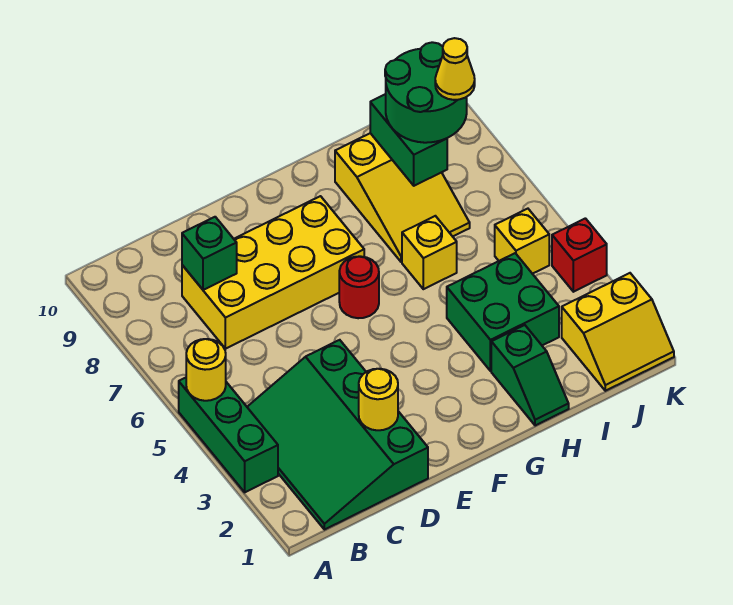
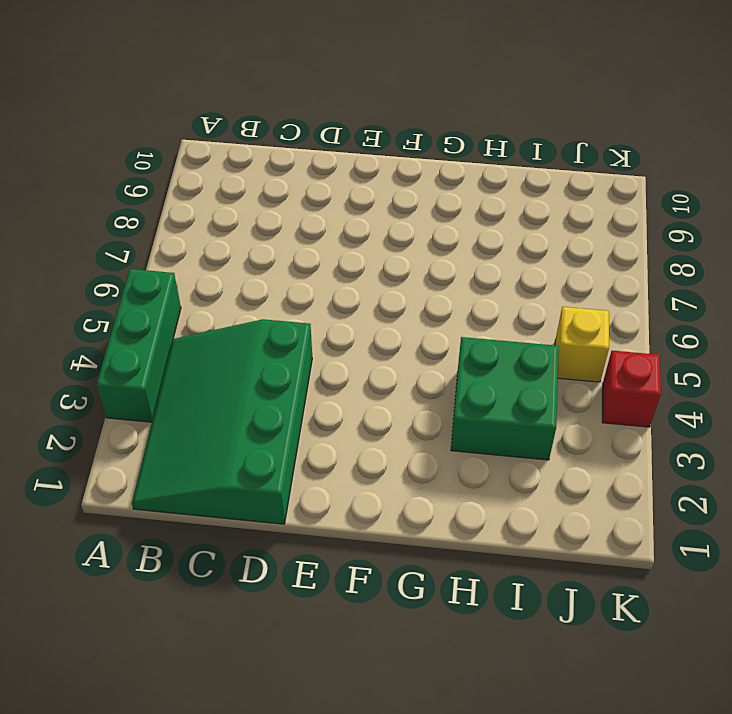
none -> yellow 2x4 brick [182,196,364,349]
none -> red 1x1 round brick [339,256,379,318]
none -> green 1x2 slope [491,325,569,426]

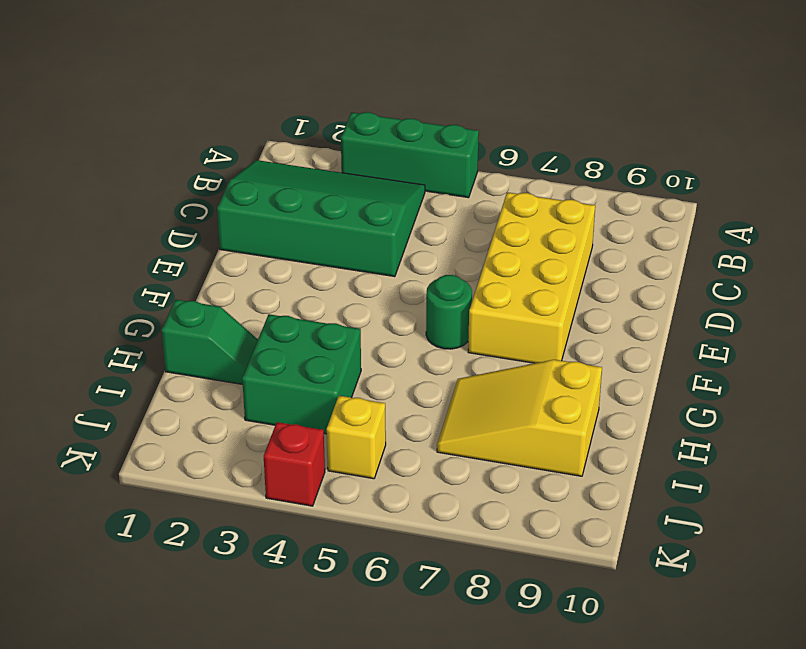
green 1x1 round brick [426,275,472,349] -> red 1x1 round brick [339,256,379,318]
green 1x2 slope [162,300,258,384] -> green 1x2 slope turned to [491,325,569,426]
none -> yellow 1x1 brick [402,216,457,289]
none -> yellow 2x2 slope [562,273,674,391]
none -> yellow 1x1 round brick [186,339,226,401]

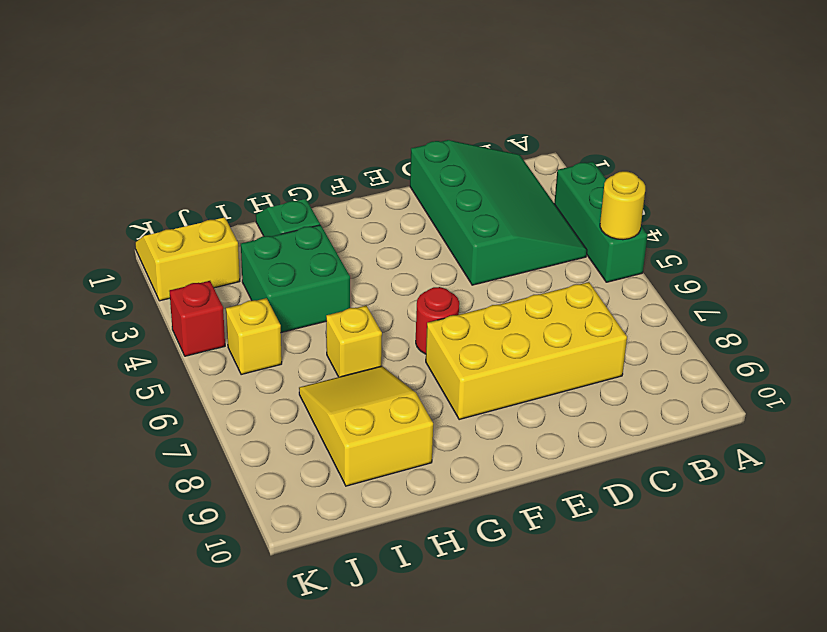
none -> green 1x1 brick [182,217,237,290]
none -> yellow 1x1 round brick [359,369,398,430]
none -> green 1x2 brick [370,94,447,186]

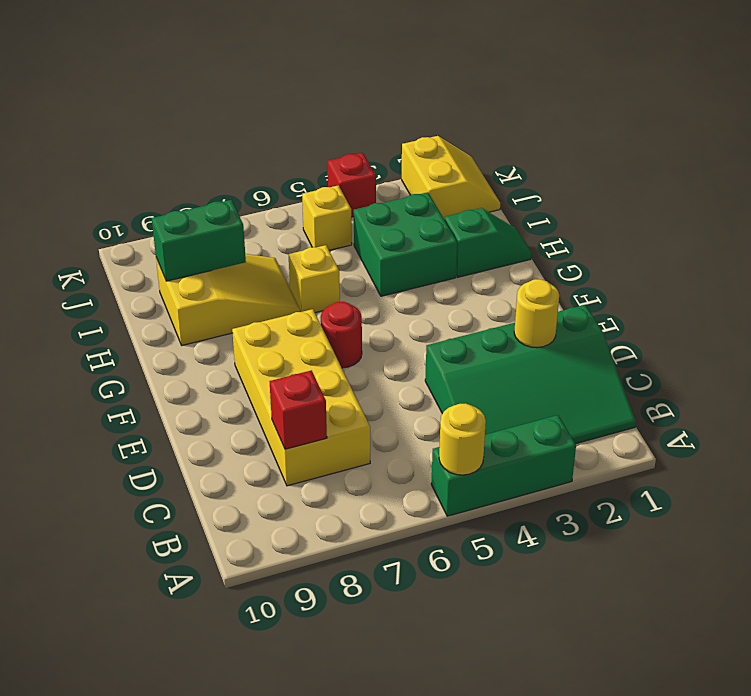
red 1x1 brick [270,370,327,449] -> green 1x1 brick [182,217,237,290]
none -> green 2x2 round brick [385,42,467,143]
none -> yellow 1x1 cone [435,38,475,100]

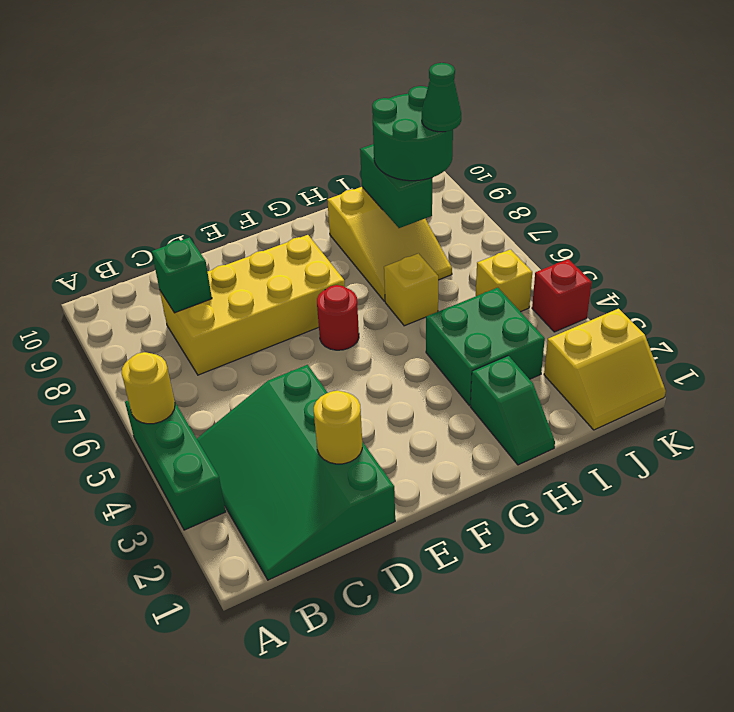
green 1x1 cone [422,63,461,132] -> yellow 1x1 cone [435,38,475,100]

